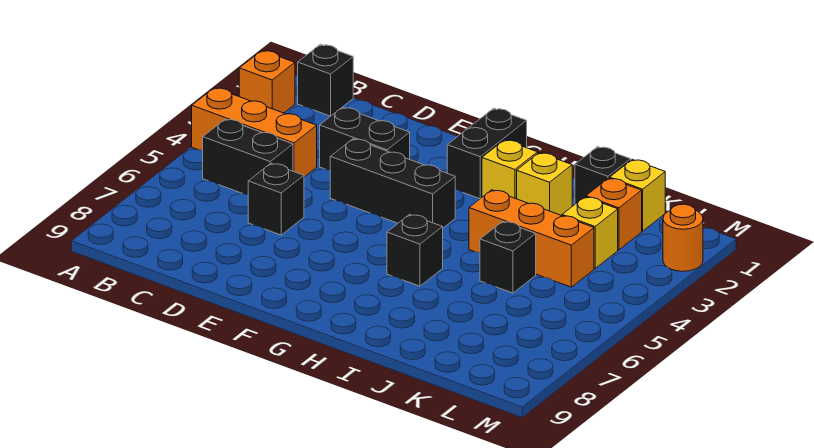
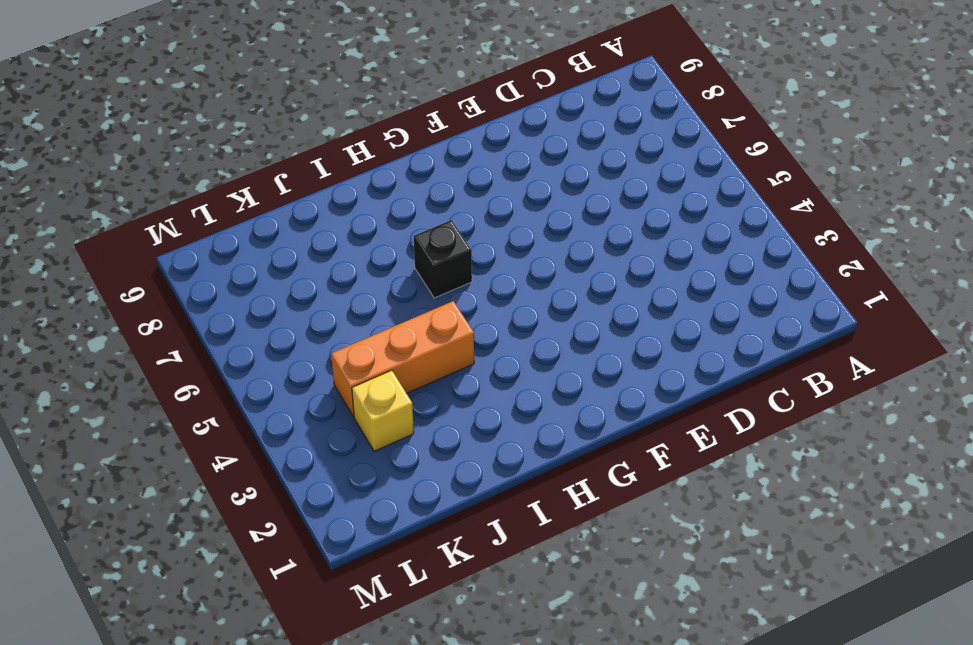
none -> orange 1x1 brick [239,50,295,113]
none -> orange 1x3 brick [192,88,317,177]
none -> black 1x1 brick [298,44,353,116]

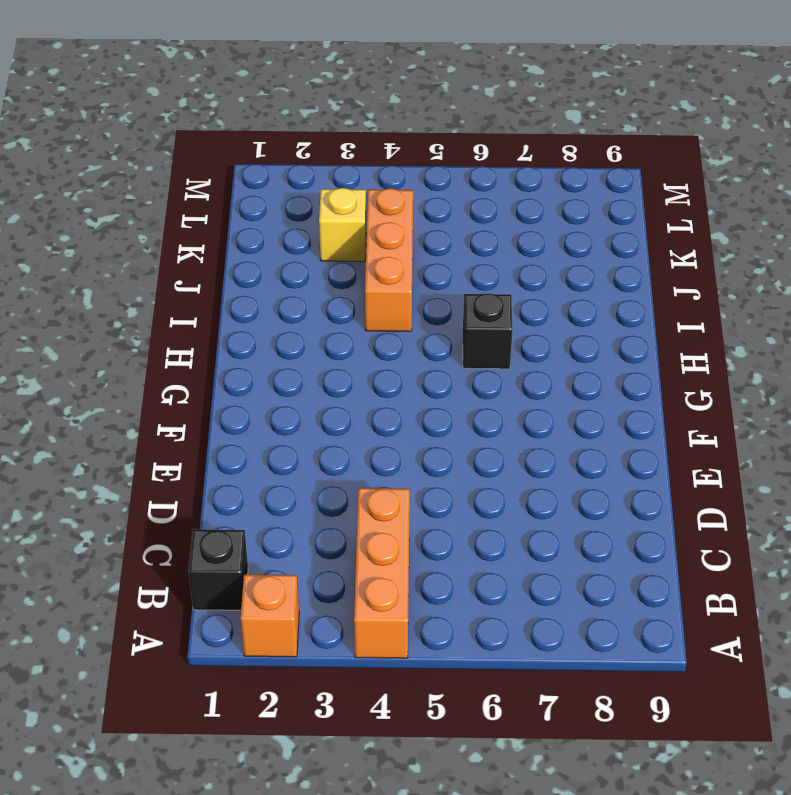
none -> black 1x2 brick [203,119,293,195]
none -> black 1x2 brick [320,107,410,170]
none -> black 1x1 brick [248,163,304,235]

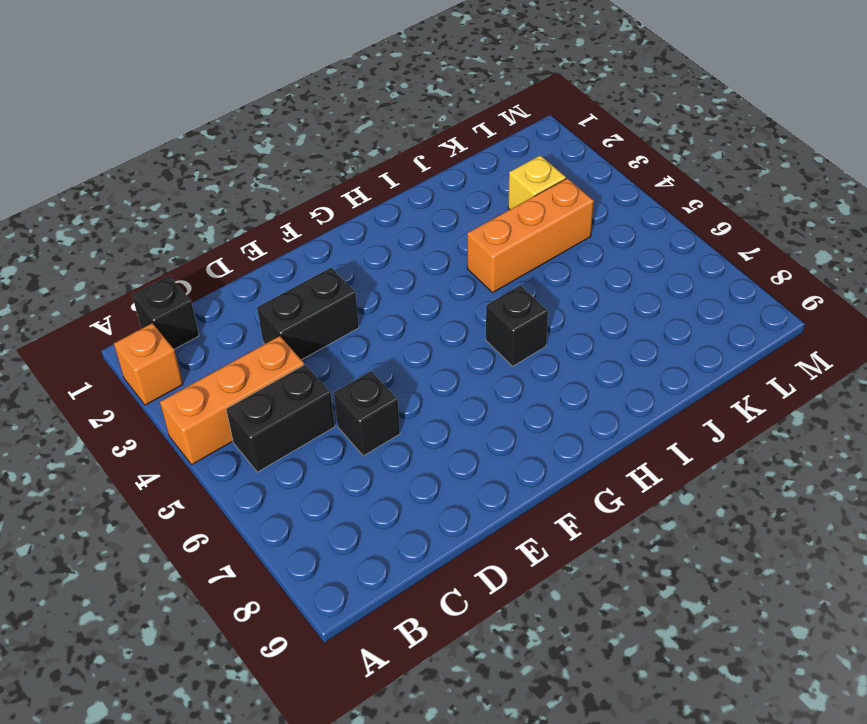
none -> black 1x3 brick [330,139,455,228]
none -> black 1x2 brick [447,108,527,199]
none -> yellow 1x1 brick [482,140,538,199]

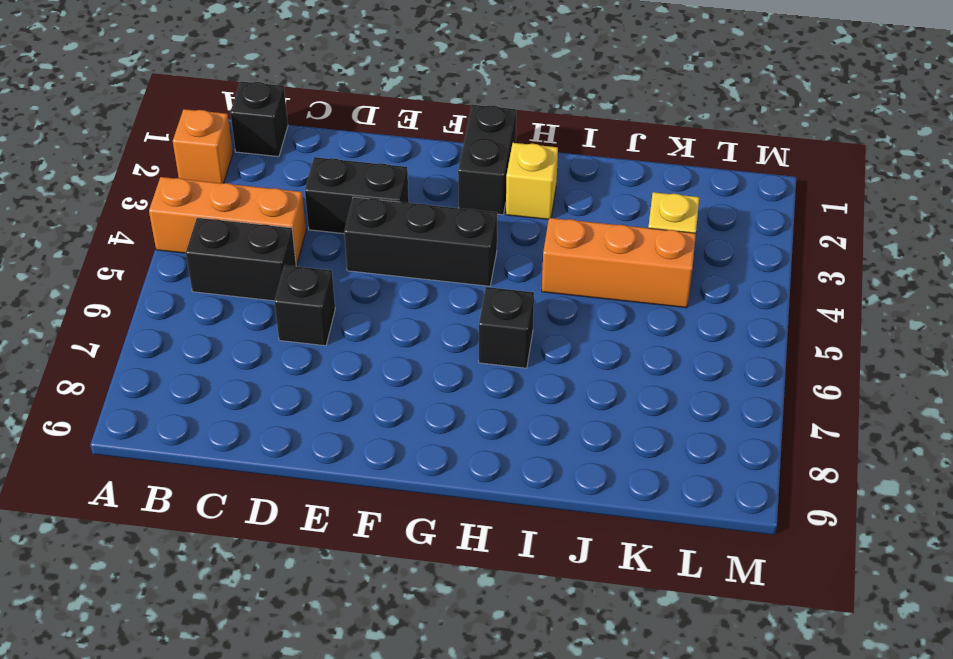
none -> yellow 1x1 brick [517,153,572,215]
none -> black 1x1 brick [575,147,631,204]
none -> black 1x1 brick [480,221,536,293]

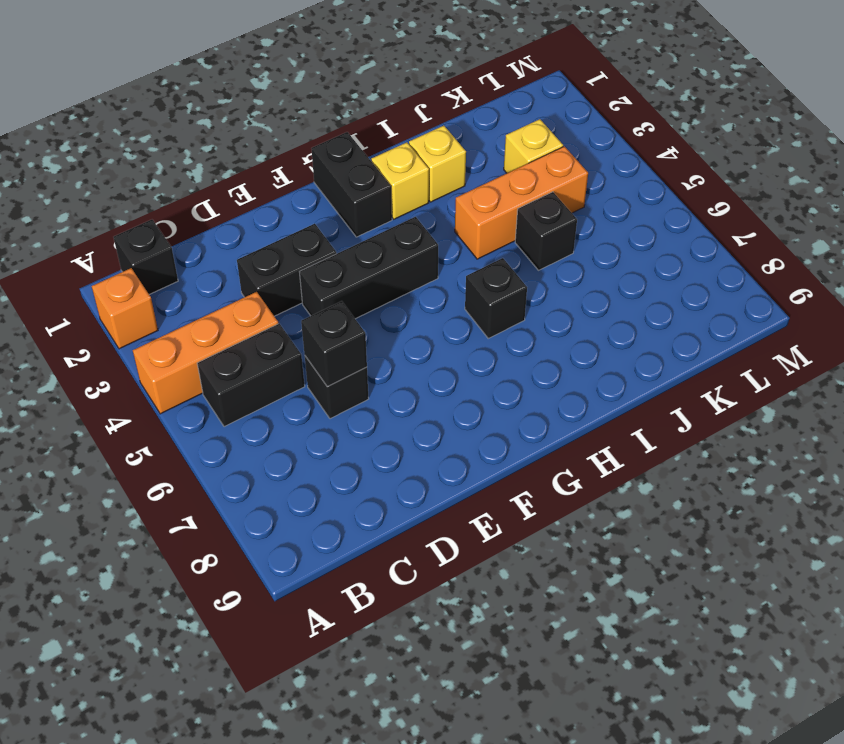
black 1x1 brick [301,301,367,387] -> black 1x1 brick moved to [575,147,631,204]
none -> yellow 1x1 brick [610,159,665,231]
none -> orange 1x1 brick [586,178,642,250]
none -> orange 1x1 round brick [663,204,703,271]

